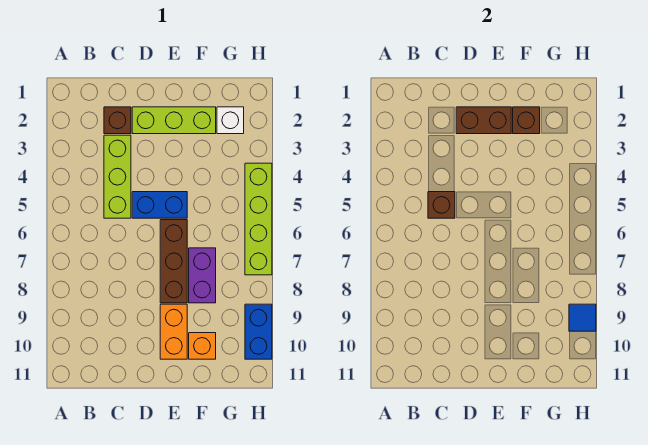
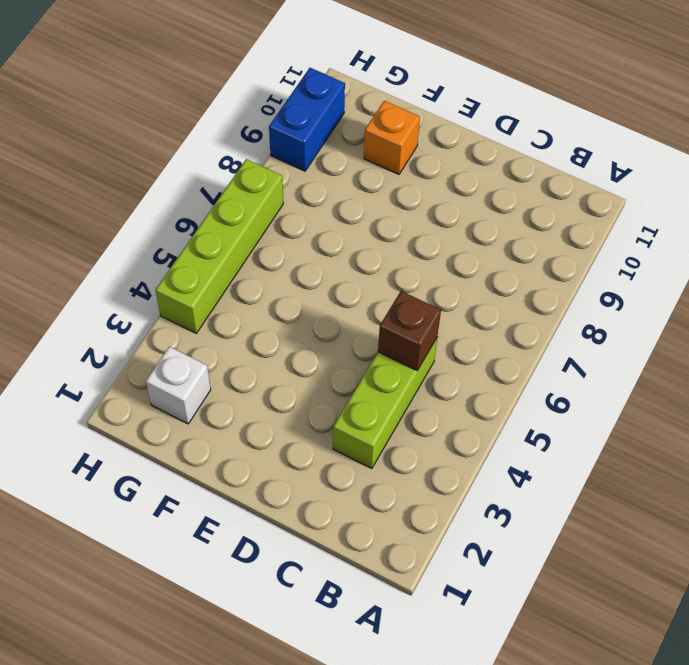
none -> brown 1x1 brick [104,107,131,134]
none -> lime 1x3 brick [132,107,216,134]
none -> blue 1x2 brick [132,192,187,218]

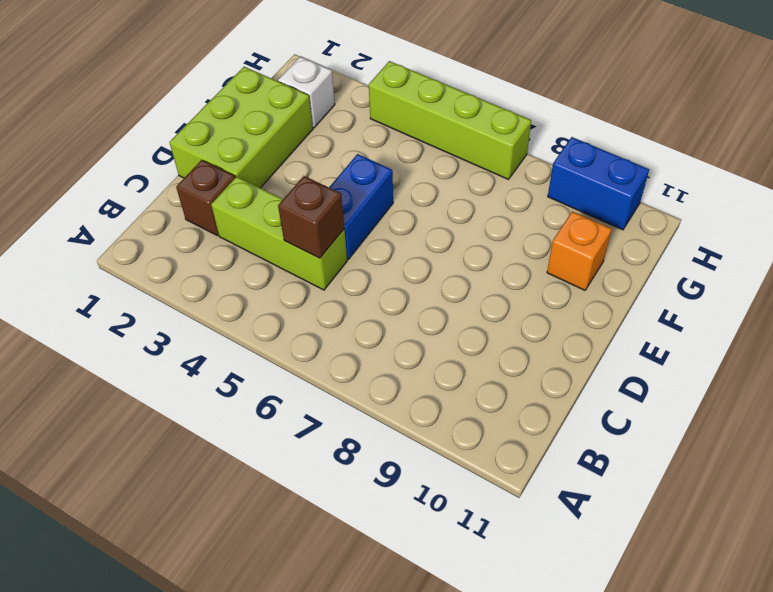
lime 2x3 brick [169,67,313,188] -> lime 1x3 brick [132,107,216,134]
none -> brown 1x3 brick [160,220,187,303]
none -> orange 1x2 brick [160,304,187,359]
none -> purple 1x2 brick [189,248,216,303]

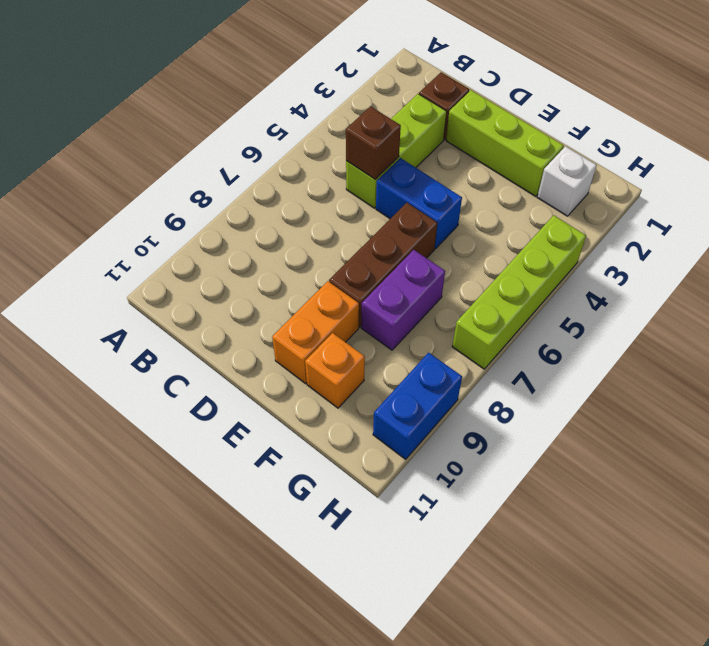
none -> brown 1x2 brick [456,107,511,134]
none -> brown 1x1 brick [513,107,540,134]
none -> blue 1x1 tile [569,304,596,331]

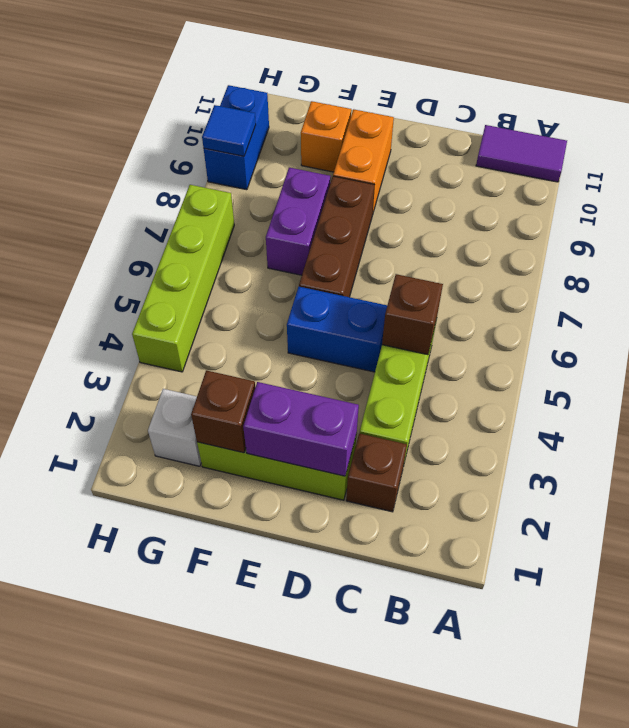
purple 1x2 tile [476,125,567,182] -> none
purple 1x2 brick [243,382,359,476] -> brown 1x2 brick [456,107,511,134]

